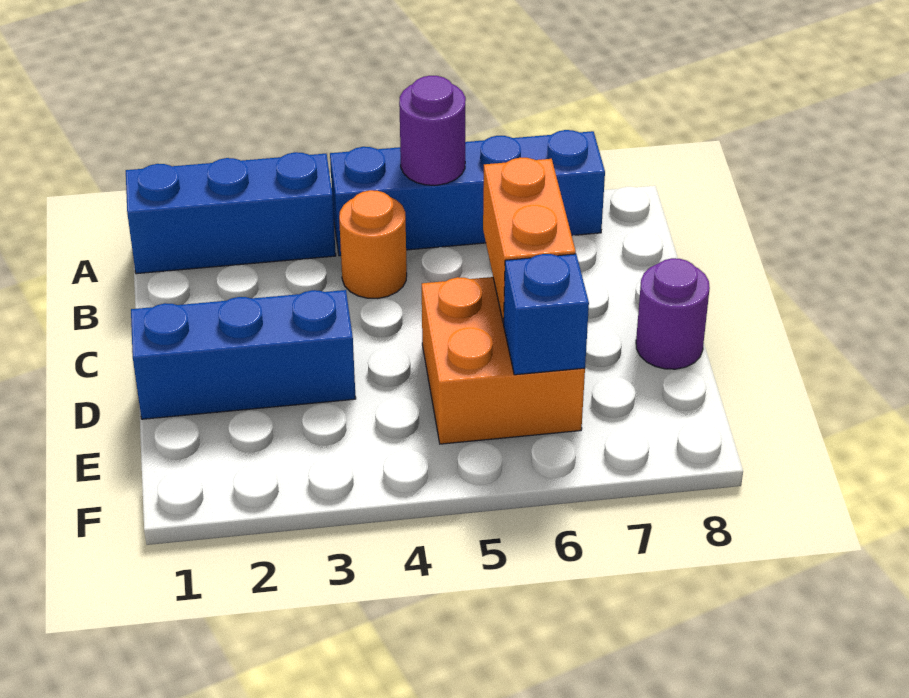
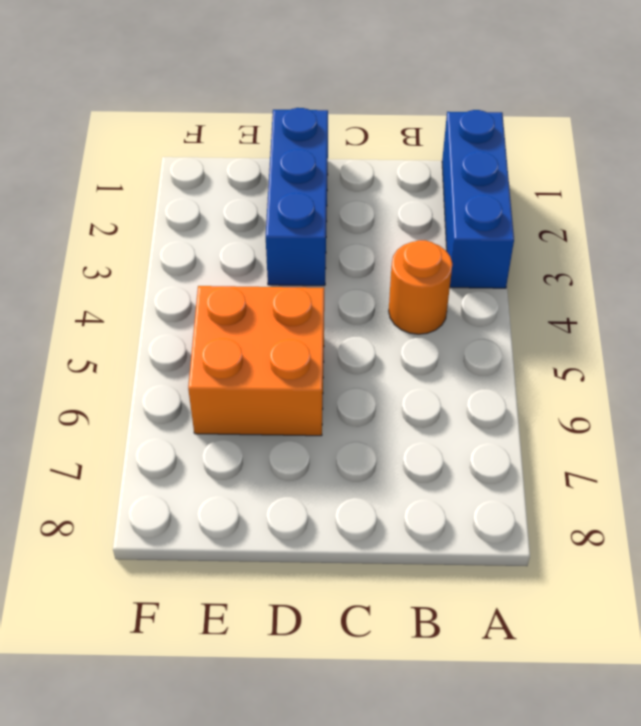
none -> blue 1x4 brick [330,130,605,256]
none -> purple 1x1 round brick [636,258,710,369]

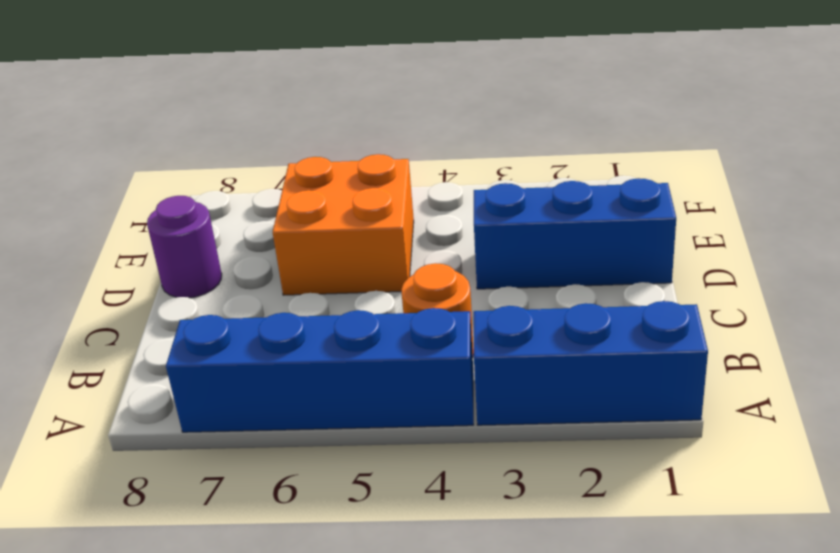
none -> purple 1x1 round brick [399,76,466,185]
none -> orange 1x2 brick [483,158,576,323]

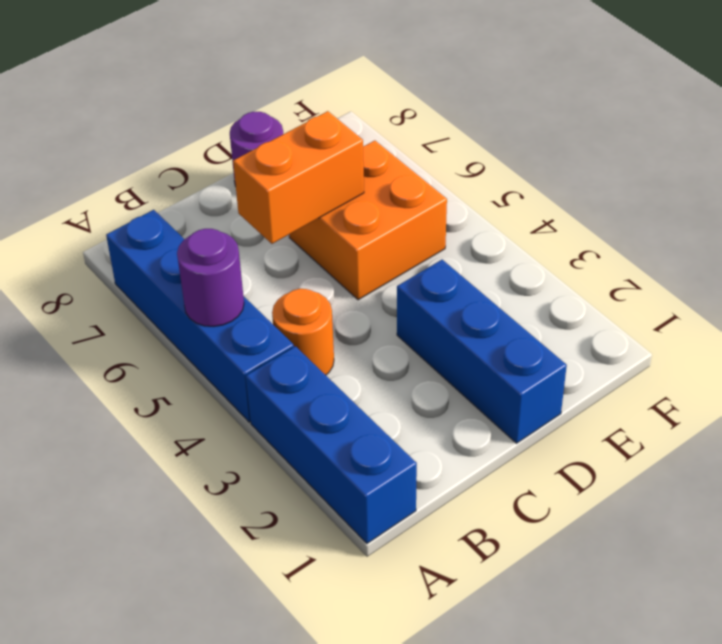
none -> blue 1x1 brick [504,254,589,375]

